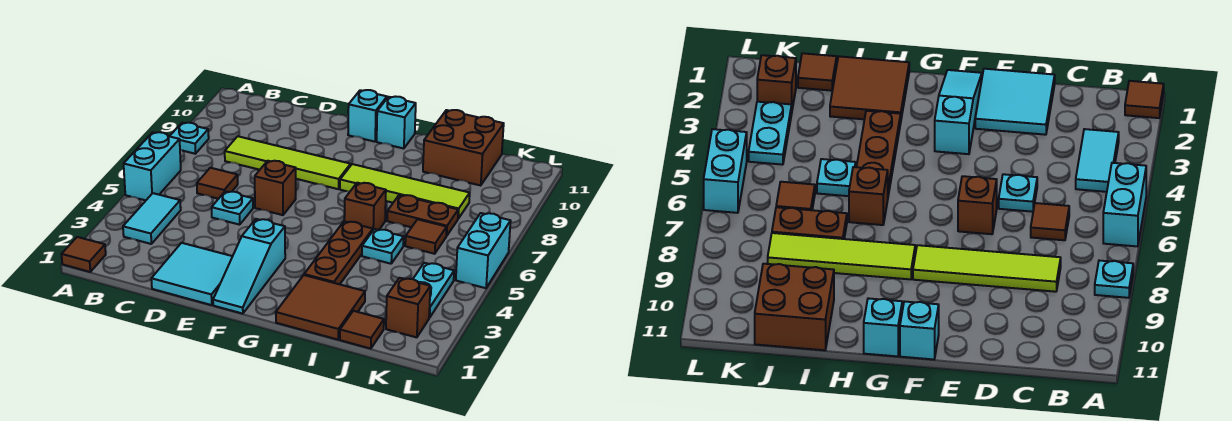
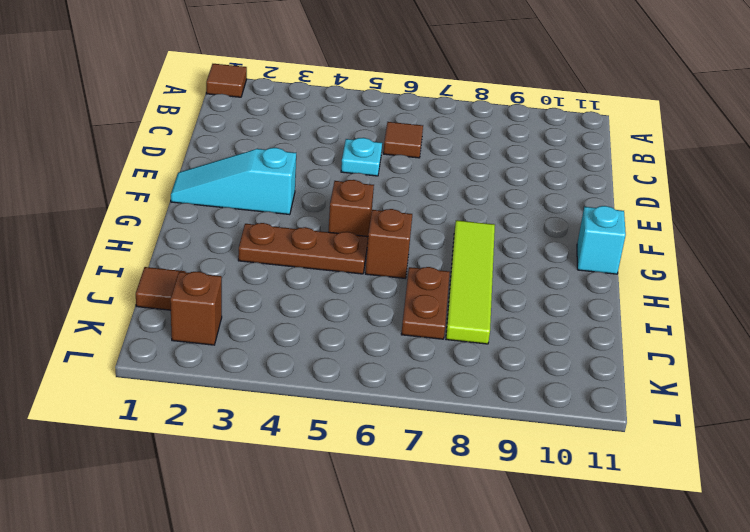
brown 1x1 brick [328,180,374,236] -> brown 1x1 brick moved to [255,161,296,215]
none -> cyan 1x2 brick [124,132,181,200]
none -> cyan 1x1 plate [170,123,209,154]
none -> cyan 1x2 tile [123,193,181,244]

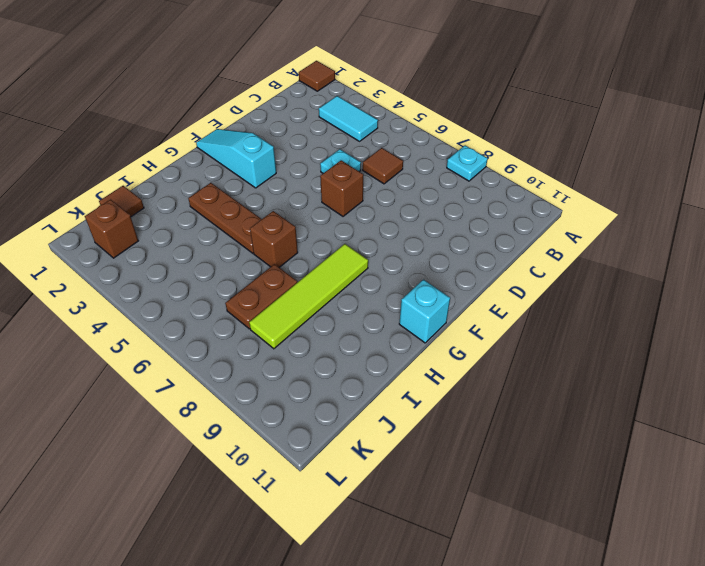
none -> cyan 1x2 brick [124,132,181,200]
none -> lime 1x4 tile [225,136,351,189]
none -> cyan 2x2 tile [151,243,233,305]

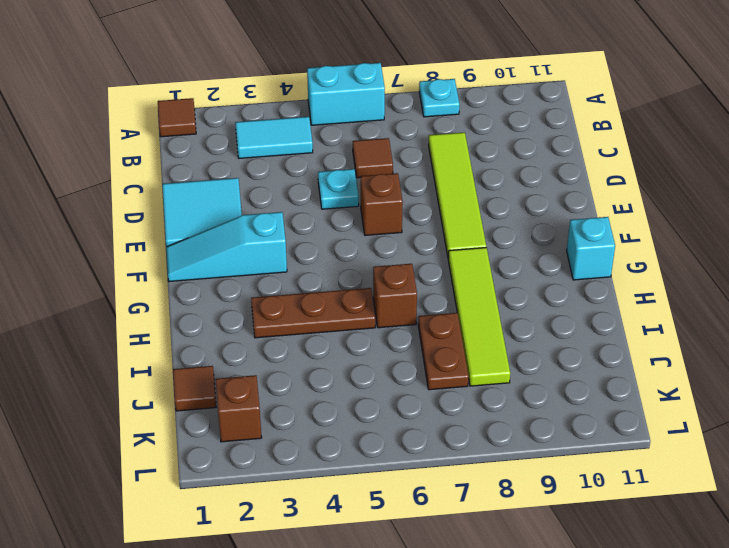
none -> cyan 1x1 brick [348,90,387,142]
none -> brown 2x2 tile [276,275,365,340]
none -> cyan 1x1 plate [362,229,404,264]

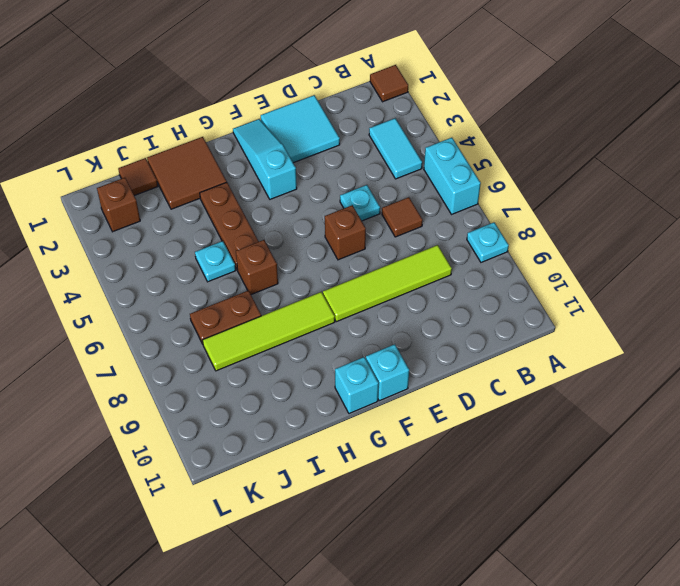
none -> brown 2x2 brick [423,110,504,186]
none -> brown 1x1 tile [405,219,447,254]
none -> cyan 1x2 plate [413,263,454,318]

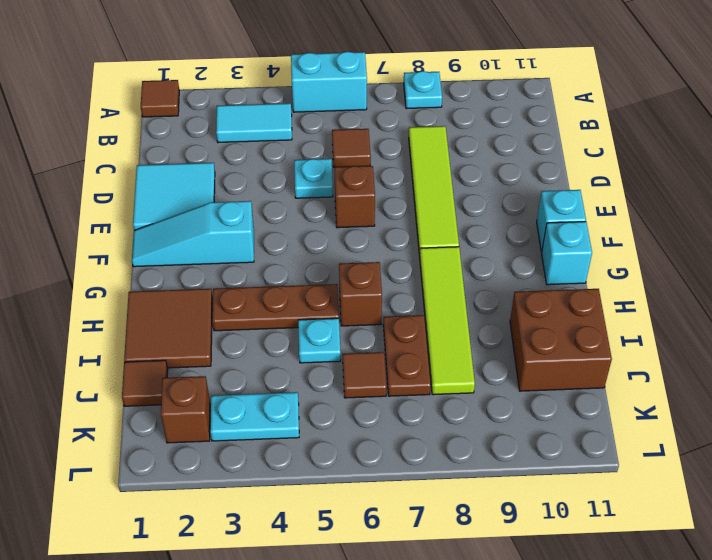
none -> cyan 1x2 brick [456,213,511,288]

